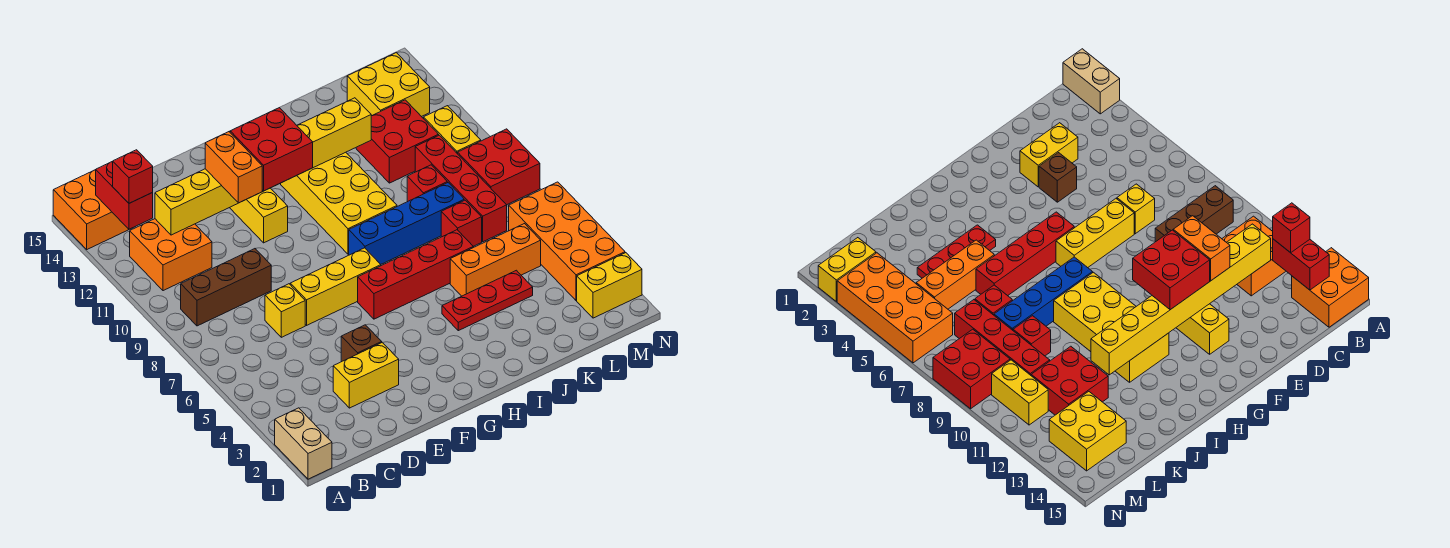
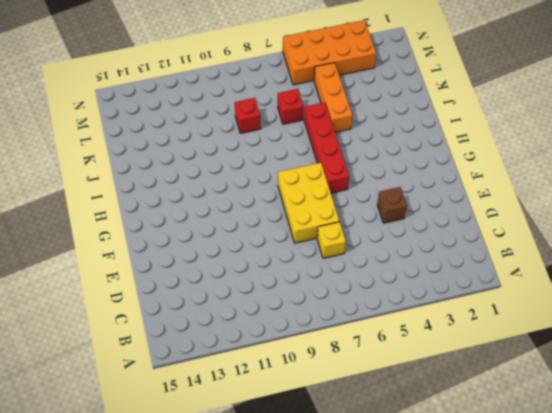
yellow 2x3 brick [278,163,339,243] -> yellow 1x3 brick [290,248,381,325]
none -> tan 1x2 brick [275,408,332,479]
none -> orange 2x2 brick [53,170,129,249]
none -> brown 1x3 brick [181,249,271,326]

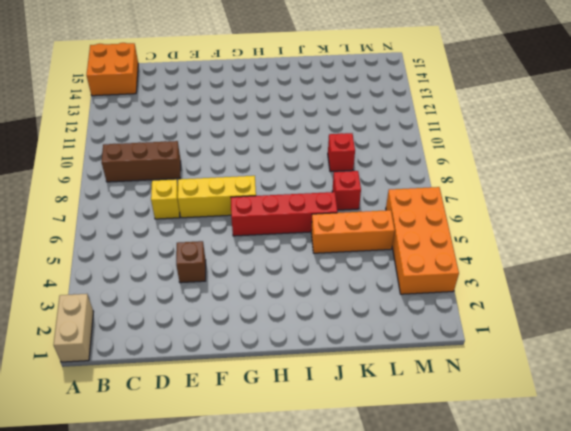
none -> orange 2x2 brick [130,219,212,291]
none -> yellow 1x2 brick [333,342,399,408]
none -> yellow 1x3 brick [230,188,288,243]

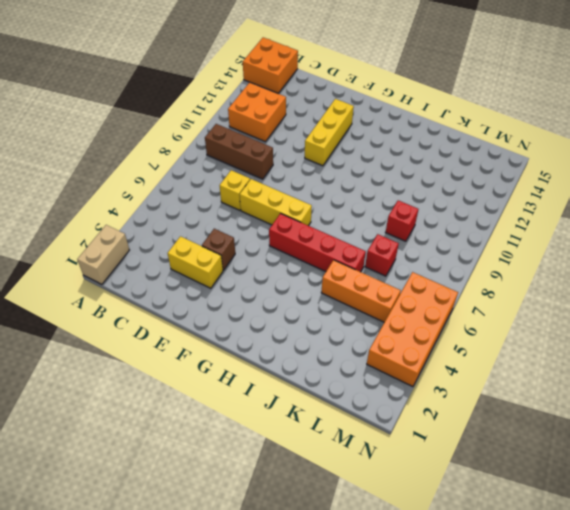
none -> blue 1x4 brick [349,183,464,264]
none -> yellow 2x4 brick [281,152,397,254]
none -> red 1x3 plate [442,270,533,331]

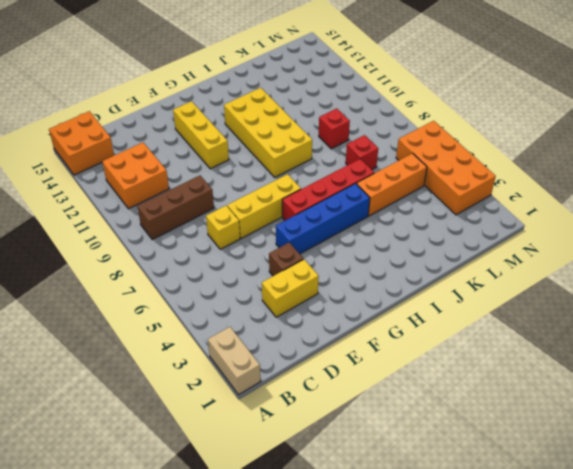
blue 1x4 brick [276,183,370,254] -> blue 1x4 brick moved to [349,183,464,264]
none -> red 1x3 plate [442,270,533,331]
none -> red 2x2 brick [356,100,439,183]
none -> red 1x4 brick [415,135,507,242]

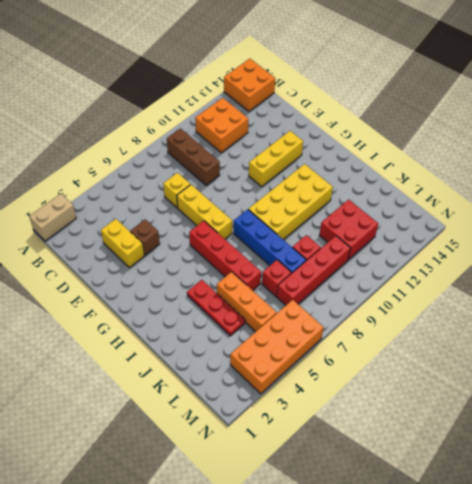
none -> yellow 2x2 brick [347,53,430,117]
none -> yellow 1x2 brick [577,253,642,318]
none -> red 2x2 brick [458,129,540,205]

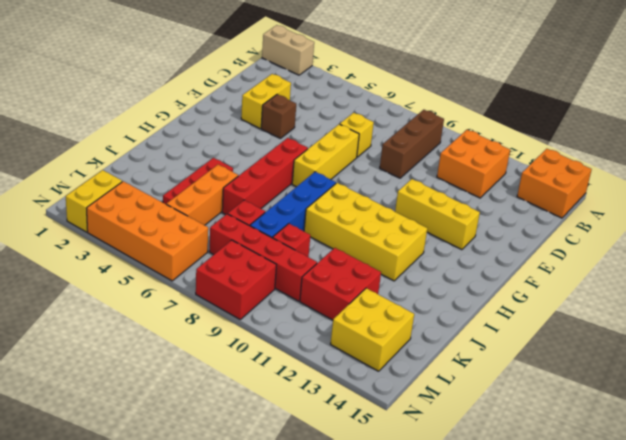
none -> yellow 1x2 brick [424,106,481,154]
none -> red 1x2 brick [96,162,153,229]
none -> yellow 1x8 brick [155,98,371,235]

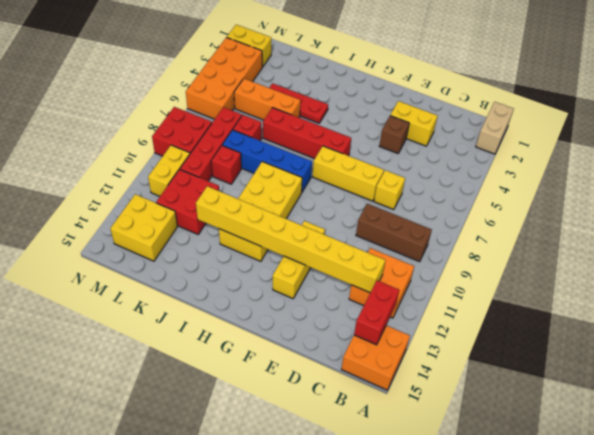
none -> red 1x1 brick [113,150,153,203]
none -> orange 1x2 brick [205,132,262,203]
none -> red 2x2 brick [230,108,313,191]

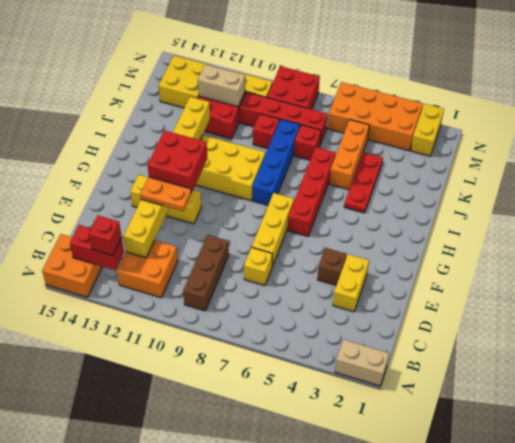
orange 1x2 plate [140,177,191,211] -> orange 1x2 brick [205,132,262,203]
tan 1x2 brick [198,65,245,107] -> none

